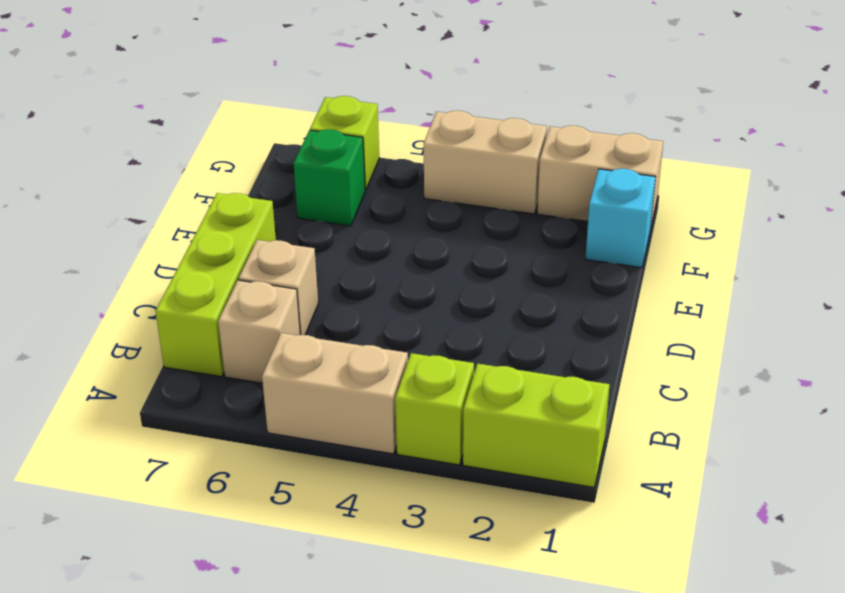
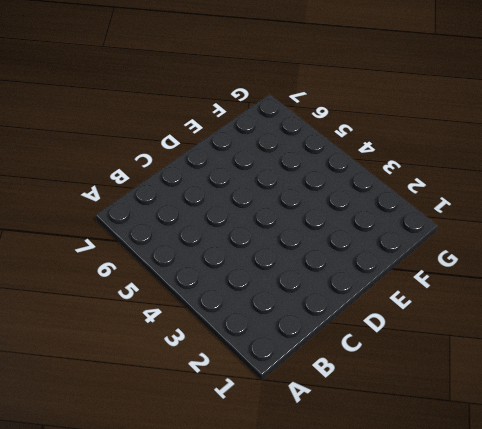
none -> lime 1x2 brick [463,364,610,487]
none -> lime 1x1 brick [395,353,474,465]

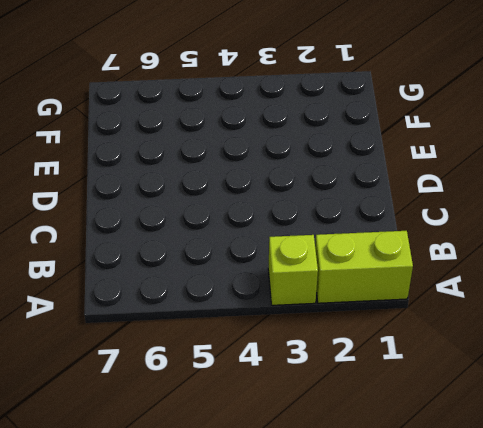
none -> tan 1x2 brick [262,333,408,454]
none -> tan 1x1 brick [218,280,300,383]

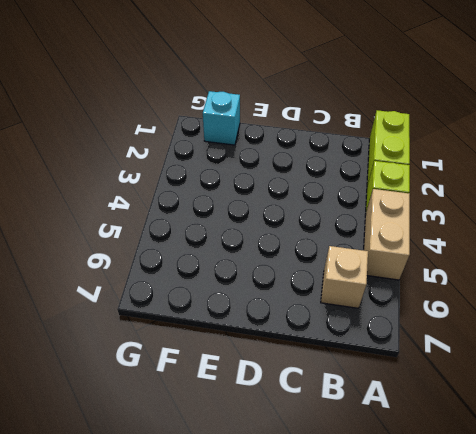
none -> lime 1x3 brick [155,193,276,377]
none -> tan 1x1 brick [239,240,318,335]

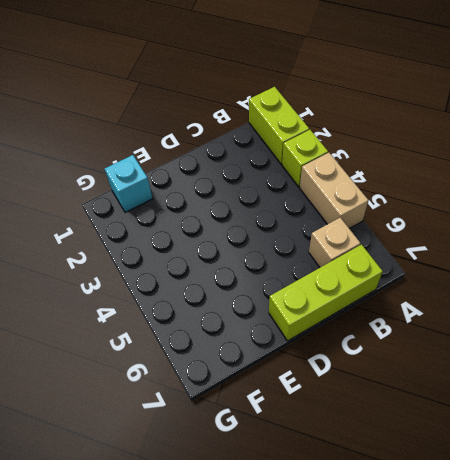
none -> tan 1x1 brick [239,240,318,335]
none -> green 1x1 brick [294,130,365,226]

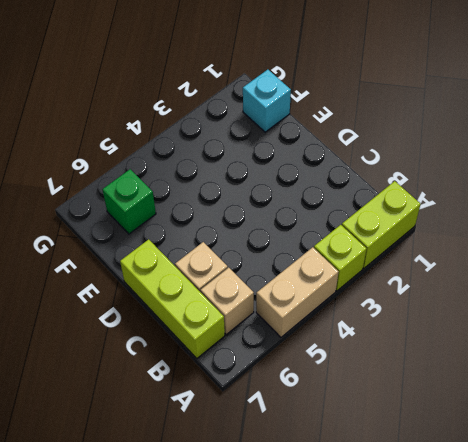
none -> tan 1x2 brick [537,126,663,229]
none -> tan 1x2 brick [424,111,547,214]

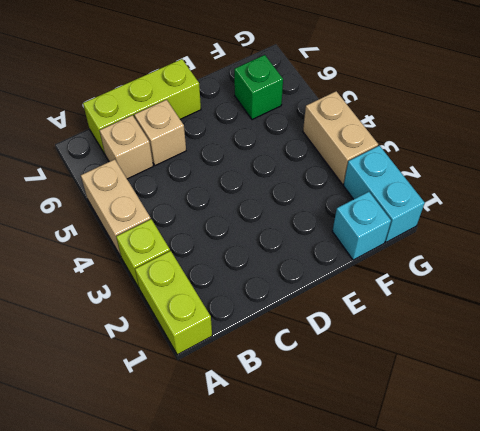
cyan 1x2 brick [344,146,425,242] -> tan 1x2 brick [537,126,663,229]
none -> lime 1x1 brick [310,96,379,190]

